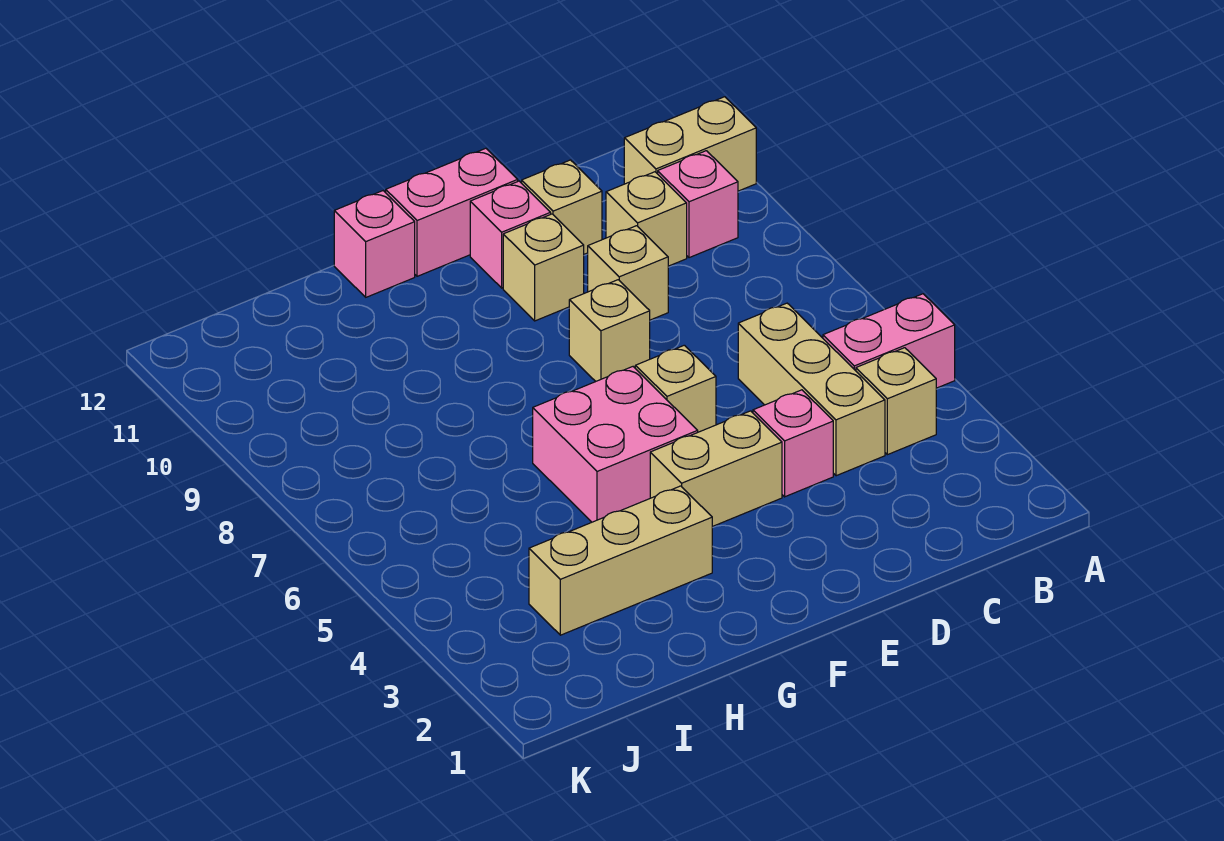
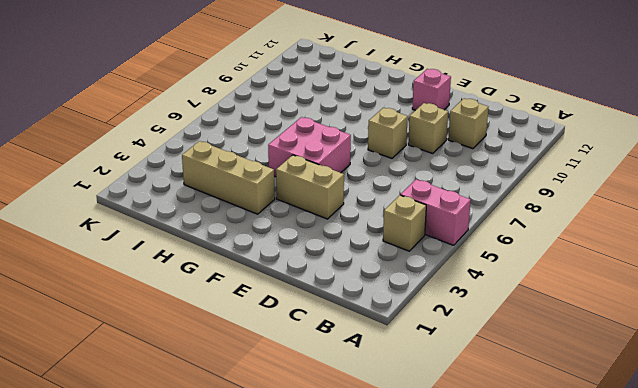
none -> tan 1x2 brick [624,97,756,191]
none -> pink 1x1 brick [658,151,738,258]
none -> tan 1x3 brick [738,303,885,476]

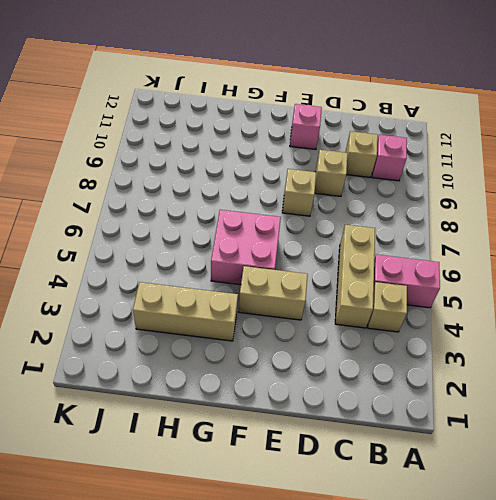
none -> tan 1x2 brick [624,97,756,191]
none -> pink 1x1 brick [753,390,833,497]
none -> tan 1x1 brick [522,160,602,254]

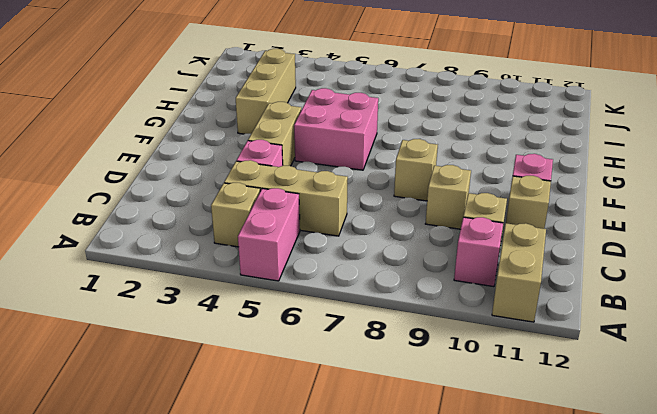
none -> tan 1x1 brick [635,345,716,432]
none -> tan 1x1 brick [503,214,584,321]
none -> pink 1x2 brick [386,148,518,276]

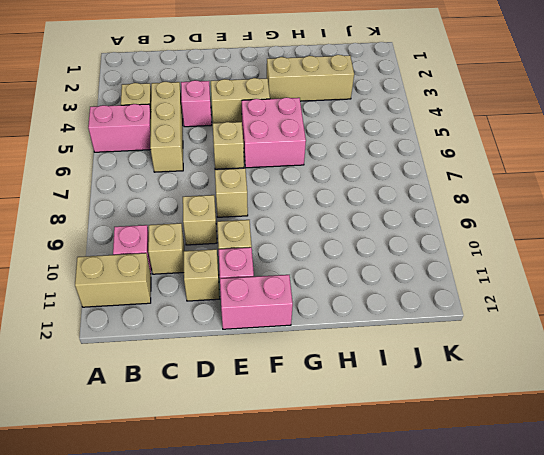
none -> pink 1x1 brick [334,191,415,297]

